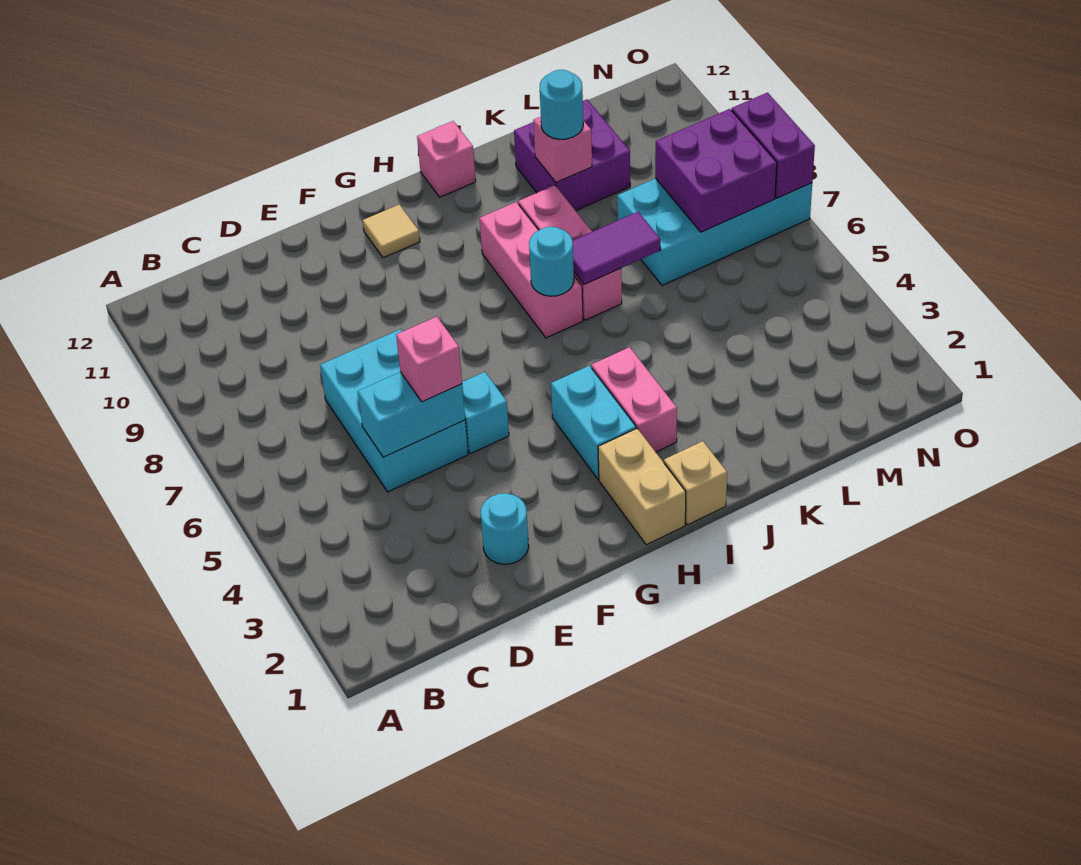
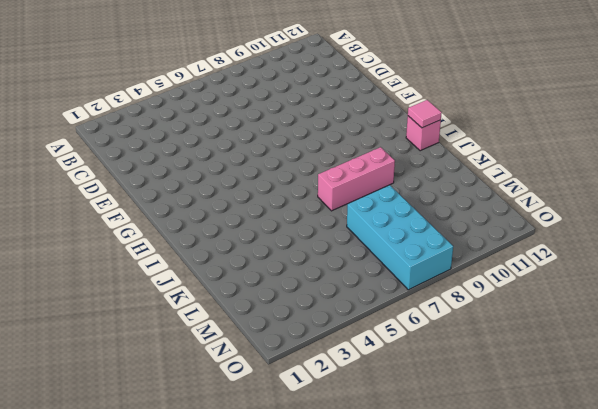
pink 1x1 tile [408,100,442,128] -> none
none -> cyan 2x3 brick [320,329,468,492]
none -> cyan 1x1 round brick [481,493,529,564]
none -> cyan 1x1 brick [462,372,509,454]

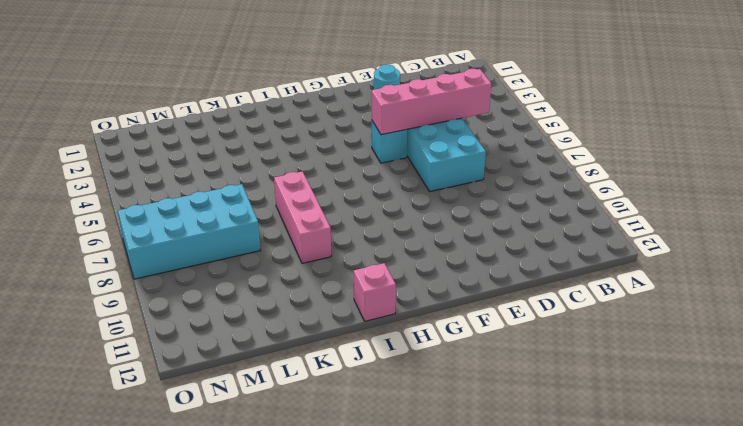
pink 1x4 brick [372,69,491,135] -> cyan 1x2 brick [358,372,465,457]
none -> tan 1x1 tile [363,205,420,258]
none -> tan 1x2 brick [598,428,686,545]
none -> cyan 1x2 brick [551,366,636,479]

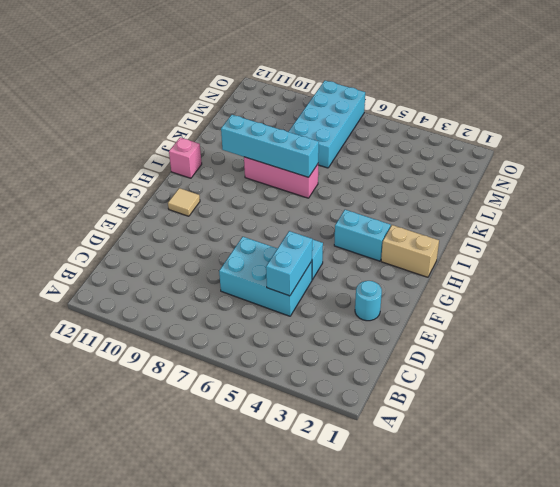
cyan 1x4 brick [221,115,319,177] -> purple 1x2 tile [573,212,660,285]
none -> tan 1x1 brick [664,441,727,525]
none -> pink 1x2 brick [591,347,677,452]
none -> pink 1x3 brick [479,202,583,338]

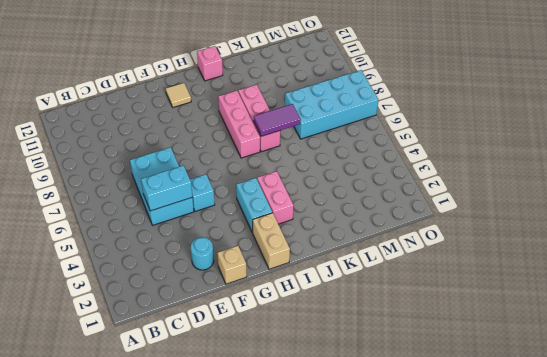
tan 1x1 brick [217,246,247,284] -> tan 1x1 brick moved to [664,441,727,525]
none -> purple 2x2 brick [514,100,630,211]
none -> cyan 1x1 round brick [529,227,574,296]
none -> pink 1x1 brick [533,117,592,182]

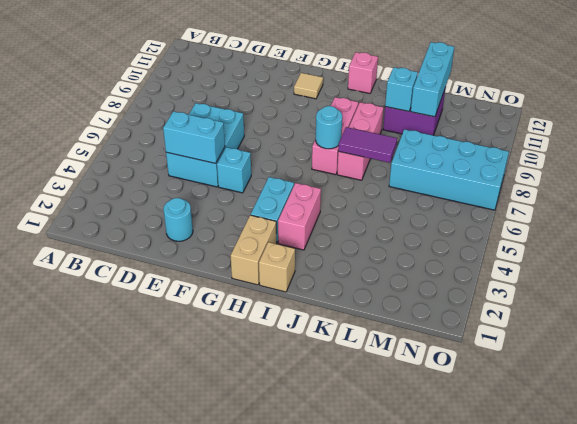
cyan 1x1 brick [385,67,418,111] -> pink 1x1 brick [533,117,592,182]
cyan 1x3 brick [411,42,454,117] -> none
none -> purple 2x2 brick [655,109,777,232]
none -> purple 1x2 brick [732,93,815,198]
none -> pink 1x1 brick [396,317,462,402]

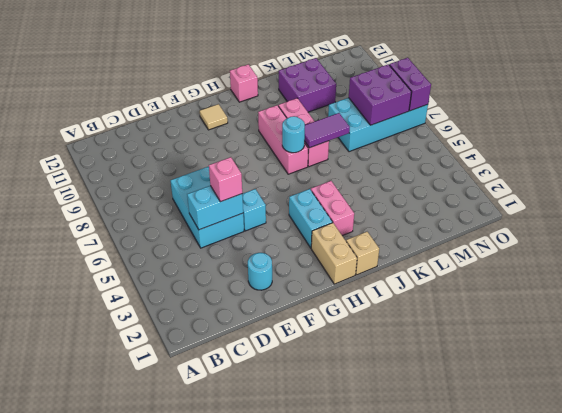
none -> pink 1x1 brick [533,117,592,182]
none -> cyan 1x1 round brick [540,70,583,139]

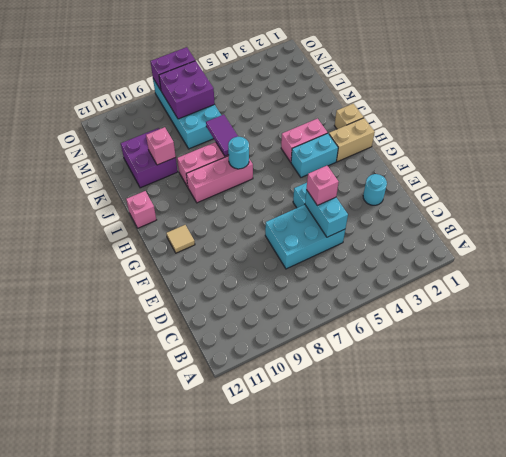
none -> cyan 1x1 round brick [540,70,583,139]

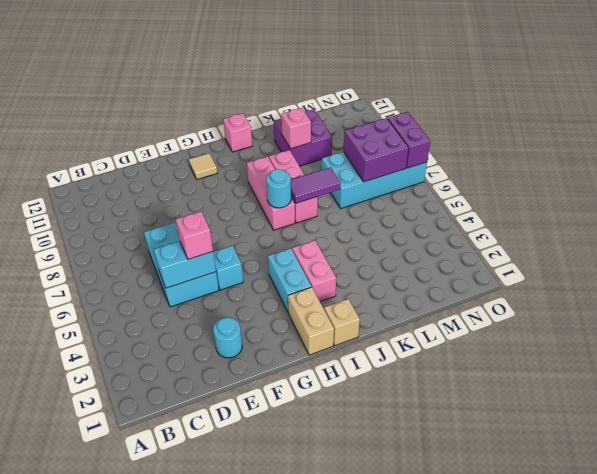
none -> cyan 1x1 round brick [540,70,583,139]

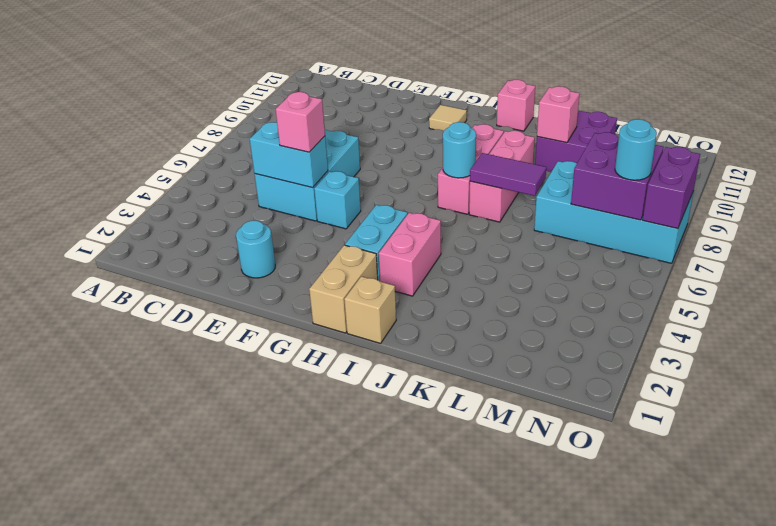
cyan 1x1 round brick [615,119,657,180] -> cyan 1x1 round brick moved to [540,70,583,139]

